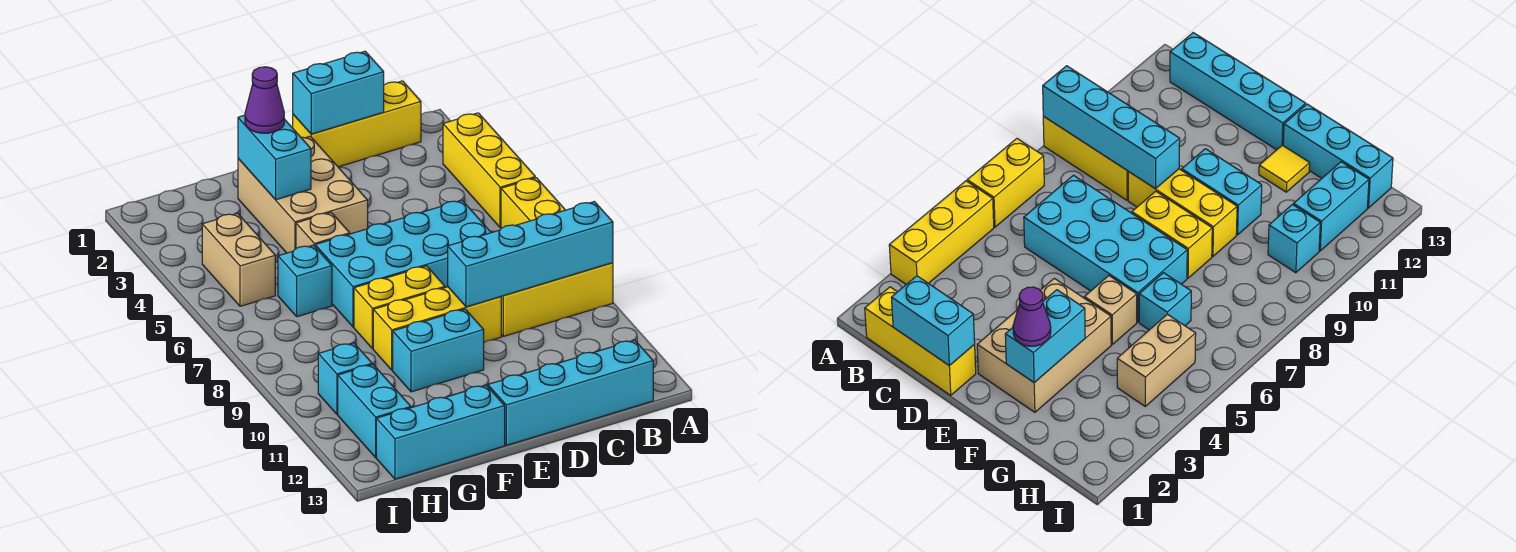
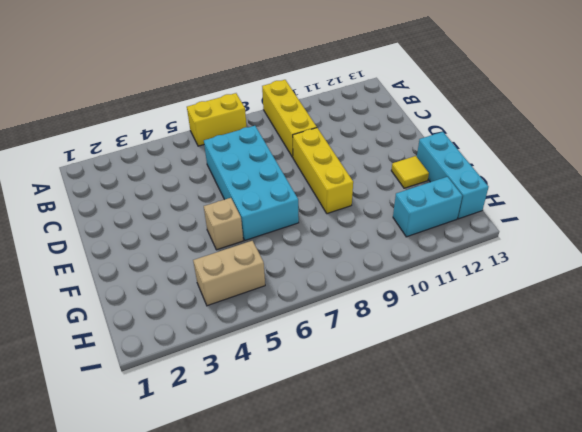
none -> yellow 1x3 brick [443,113,535,228]
none -> yellow 1x3 brick [293,81,421,167]
none -> cyan 1x4 brick [488,340,653,445]

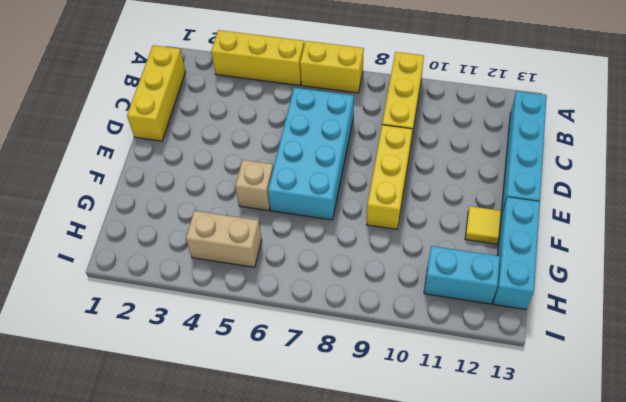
none -> tan 2x3 brick [238,136,368,253]
none -> yellow 1x2 brick [354,266,445,349]
none -> cyan 1x2 brick [393,309,484,392]

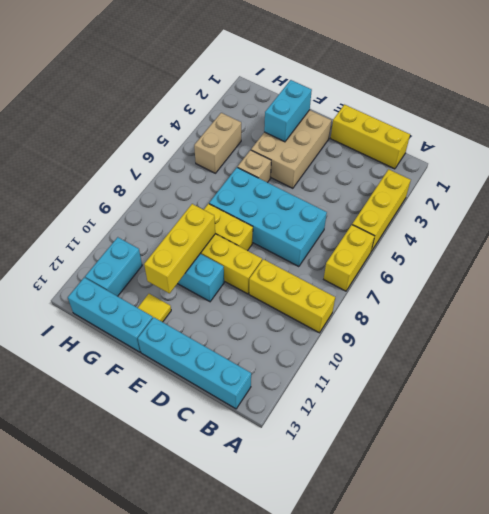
yellow 1x3 brick [144,204,215,293] -> none
none -> cyan 1x1 brick [278,245,332,317]
none -> cyan 1x1 brick [318,343,372,414]
none -> cyan 1x4 brick [448,202,613,307]

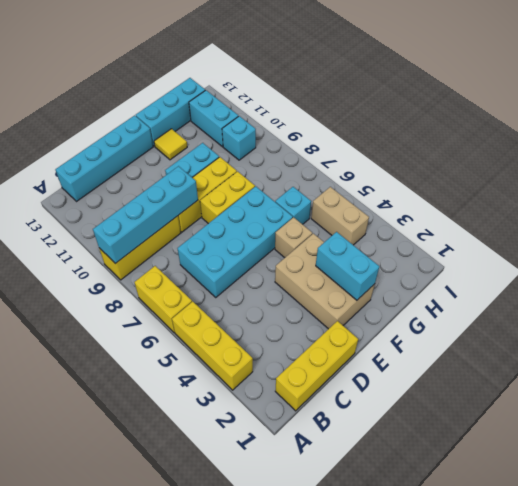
none -> cyan 1x2 brick [293,51,384,134]
none -> purple 1x1 cone [245,67,284,133]

